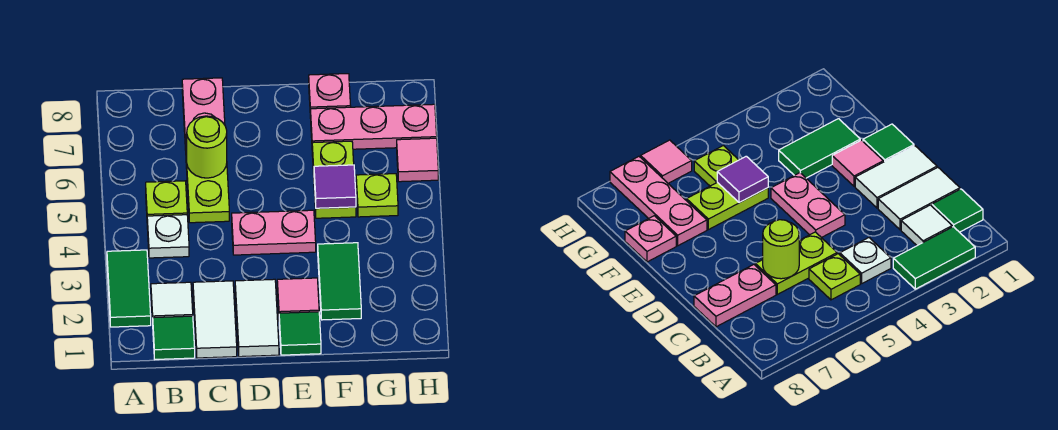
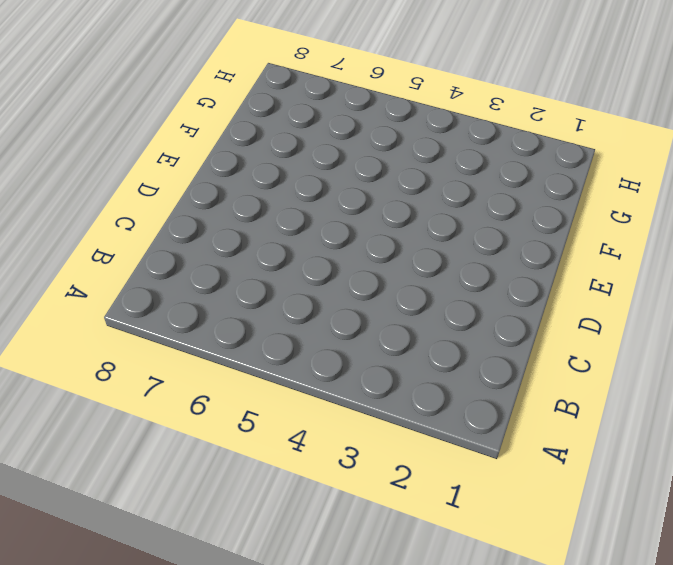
none -> green 1x2 tile [107,250,151,327]
none -> green 1x1 tile [153,316,195,359]
none -> white 1x1 tile [151,282,193,323]

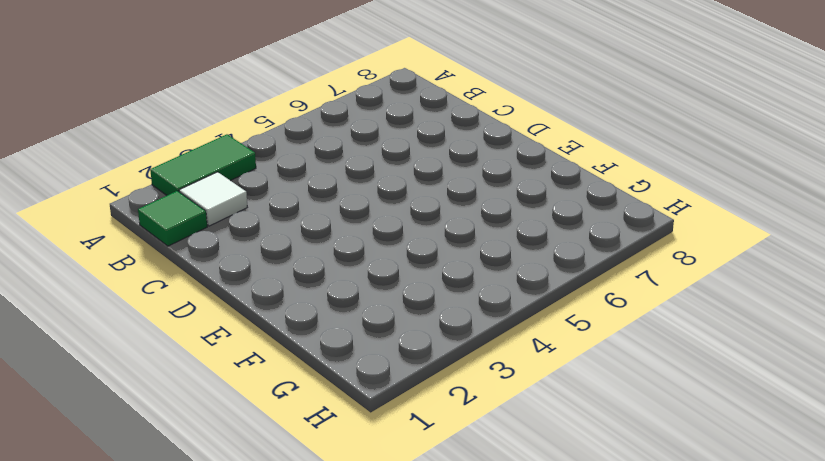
none -> white 1x1 plate [147,215,189,258]
none -> lime 1x1 plate [146,181,187,216]
none -> white 1x2 tile [193,281,237,358]

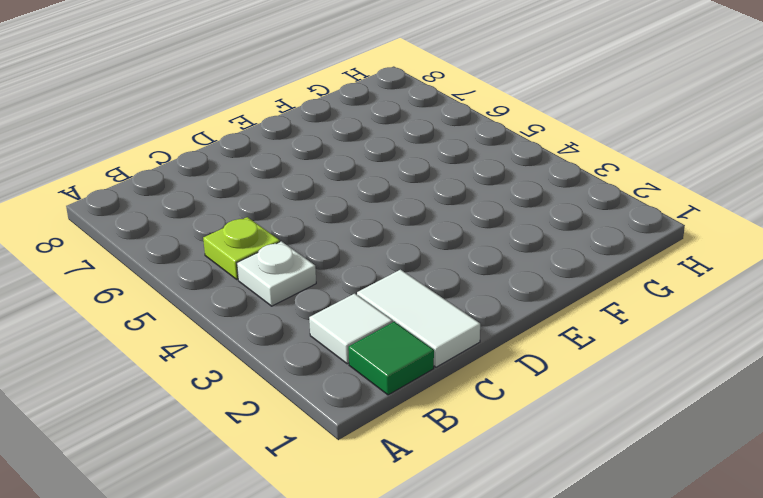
none -> green 1x2 tile [107,250,151,327]
none -> lime 1x2 plate [186,147,229,223]
none -> pink 1x2 plate [182,78,225,150]

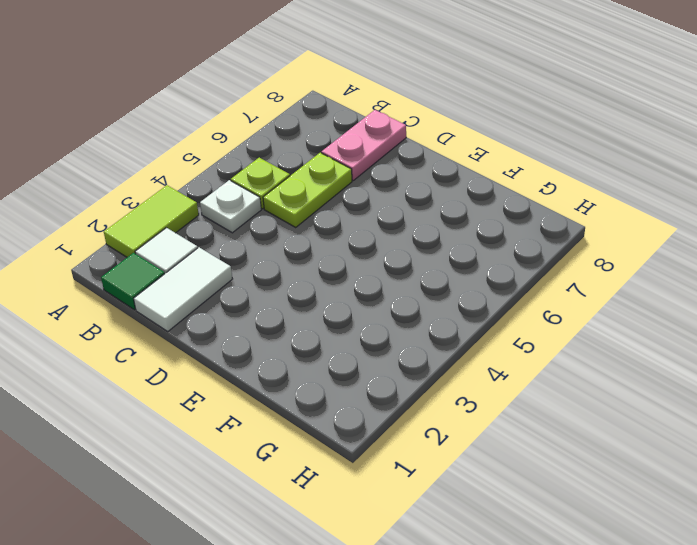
lime 1x2 tile [104,185,199,257] -> green 1x2 tile [107,250,151,327]
none -> white 1x2 tile [235,279,279,357]
none -> pink 1x2 plate [232,210,316,255]
none -> green 1x1 tile [279,312,321,355]

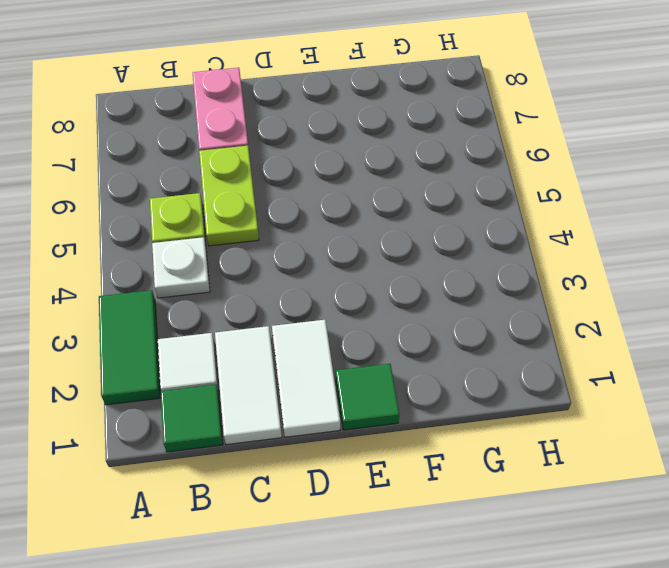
none -> pink 1x2 plate [232,210,316,255]
none -> pink 1x1 tile [277,278,319,314]
none -> green 1x2 tile [318,243,361,320]

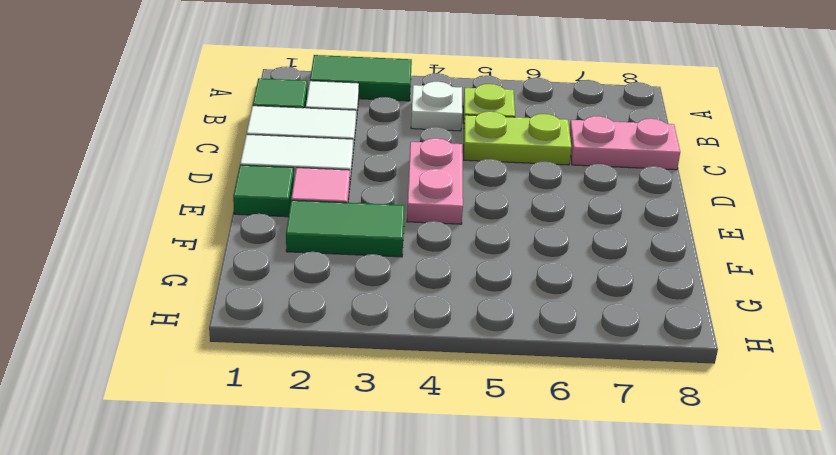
none -> lime 1x2 plate [312,141,356,218]
none -> pink 1x3 plate [310,104,437,149]
none -> pink 1x1 plate [309,74,351,109]

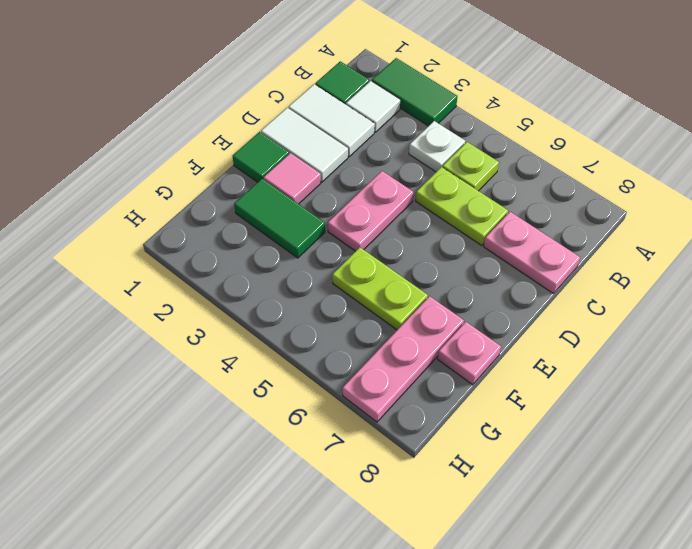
none -> lime 1x1 plate [356,174,398,217]
none -> pink 1x1 tile [397,138,438,182]
none -> lime 1x1 round brick [187,116,227,178]

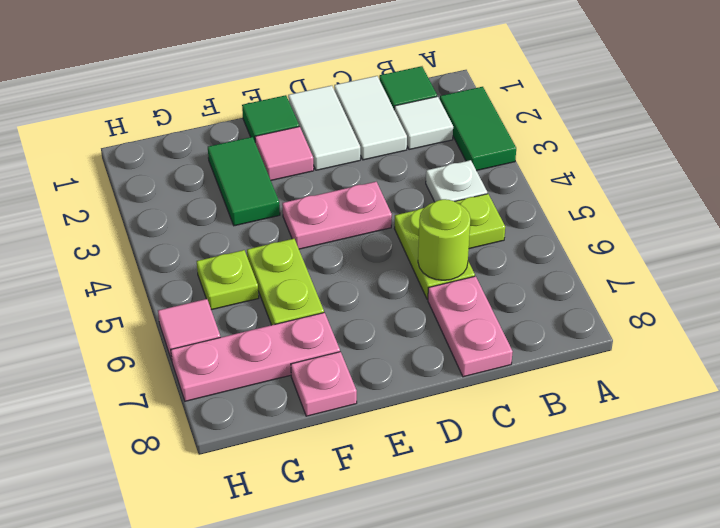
none -> purple 1x1 tile [314,165,356,208]

